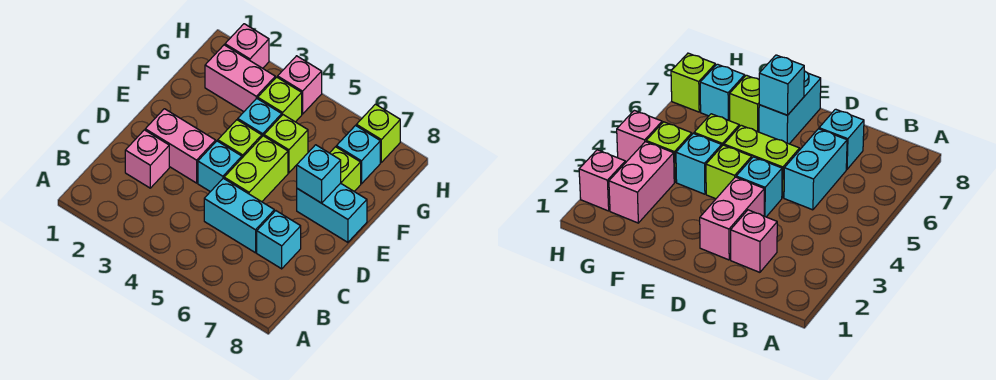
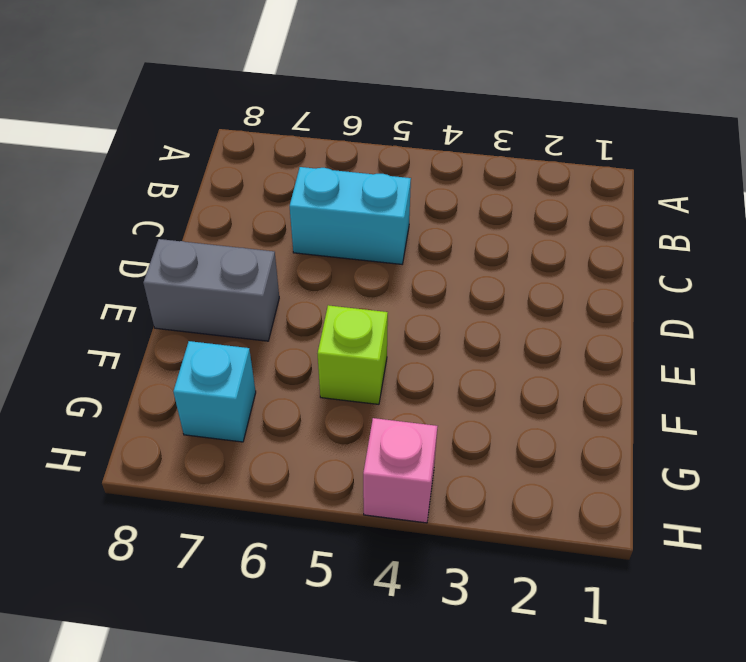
grey 1x2 brick [143,239,279,341] -> cyan 1x2 brick [297,183,367,242]
none -> pink 1x1 brick [125,130,169,188]
none -> cyan 1x1 brick [257,211,301,269]
none -> pink 1x2 brick [145,109,216,183]

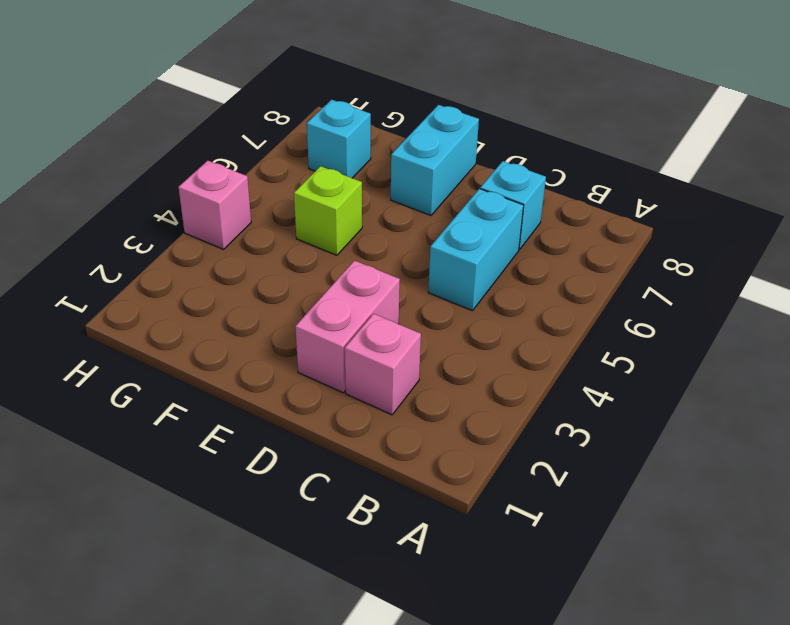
none -> cyan 1x1 brick [198,141,242,192]
none -> lime 1x2 brick [224,136,288,202]
none -> lime 1x1 brick [218,120,262,158]

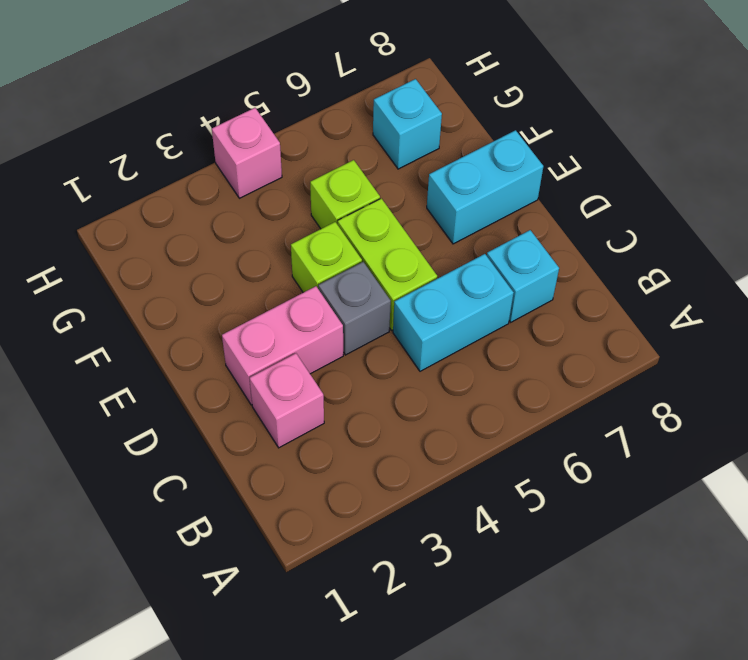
grey 1x1 brick [318,262,391,355] -> cyan 1x1 brick [198,141,242,192]
none -> cyan 1x1 brick [238,98,282,136]
none -> lime 1x1 brick [330,147,361,191]
none -> pink 1x2 brick [205,45,275,112]

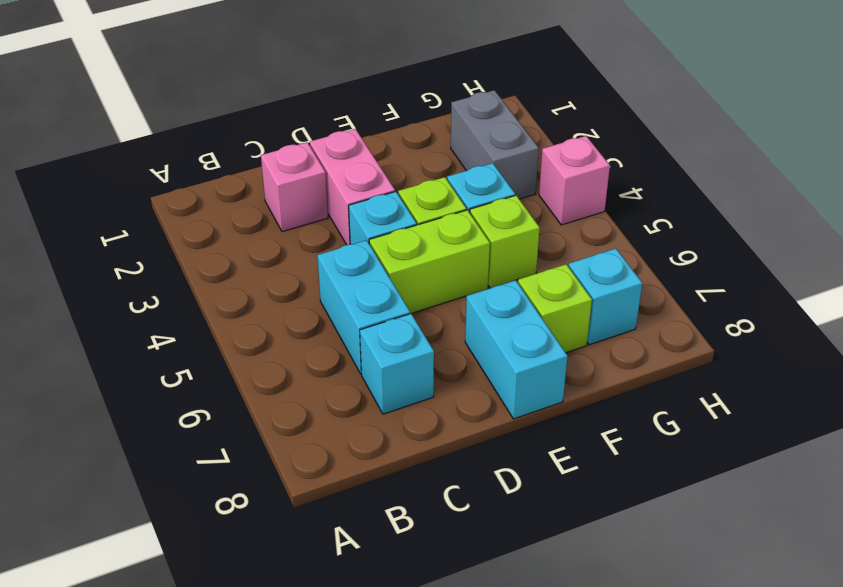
grey 1x2 brick [451,90,539,199] -> pink 1x2 brick [205,45,275,112]
none -> lime 1x1 brick [258,77,302,122]
none -> pink 1x1 brick [225,24,269,68]
none -> lime 1x1 brick [356,104,400,162]

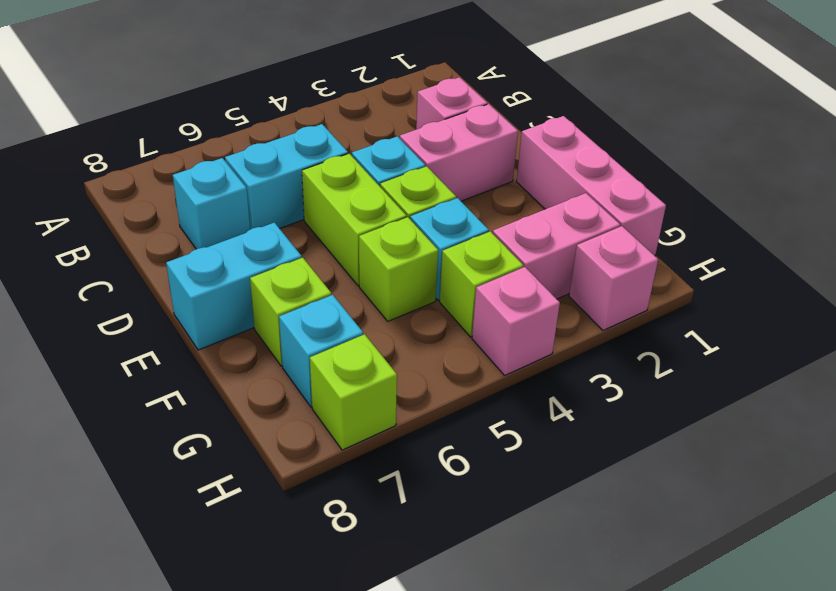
pink 1x3 brick [517,116,666,256] -> none
none -> cyan 1x1 brick [297,145,341,203]

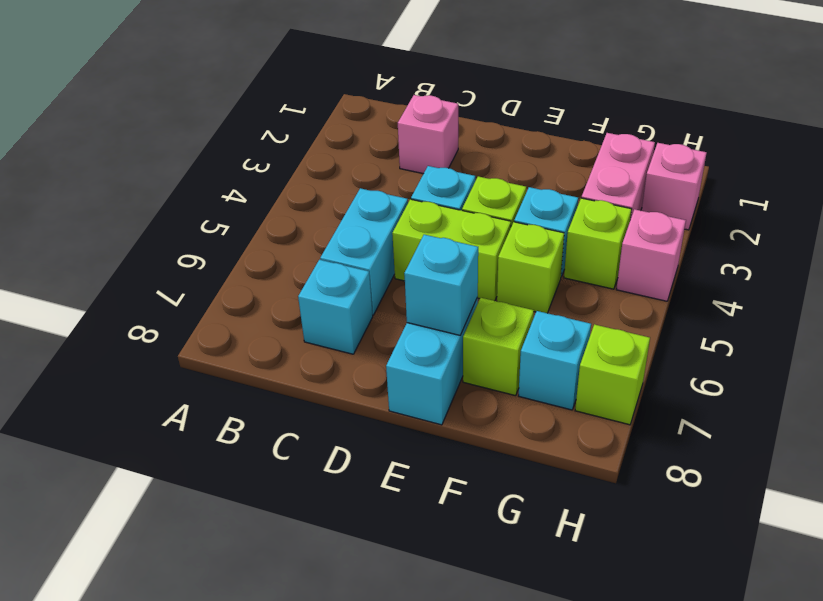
none -> pink 1x2 brick [145,109,216,183]

